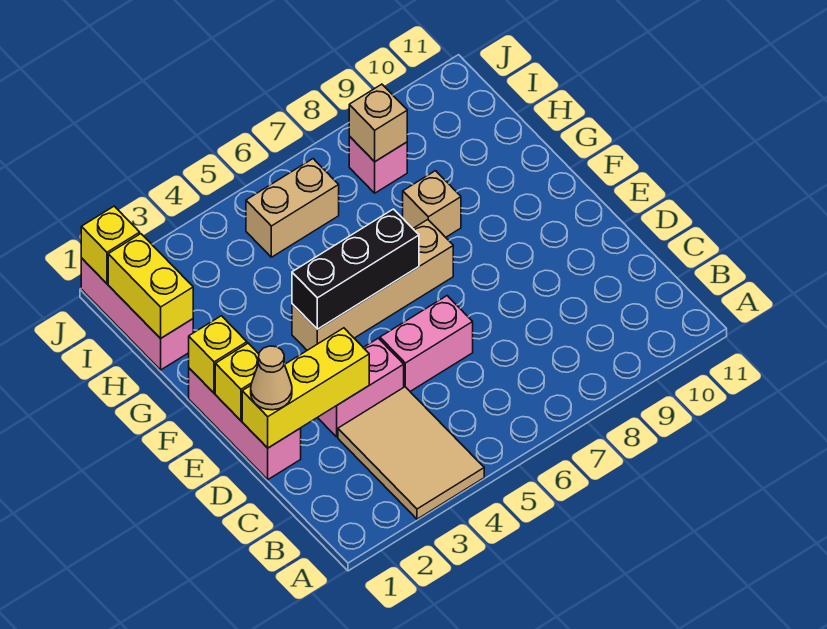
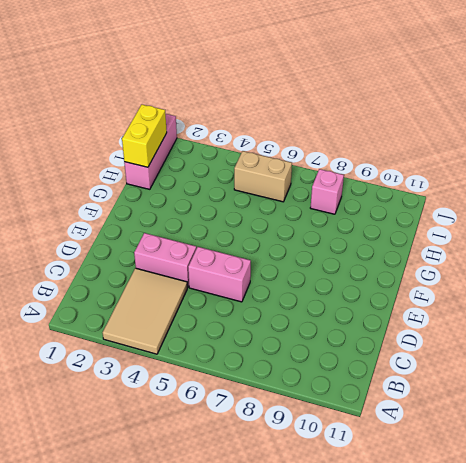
none -> pink 1x3 brick [189,368,301,480]
none -> tan 1x4 brick [292,220,453,350]
none -> tan 1x1 brick [403,171,461,237]

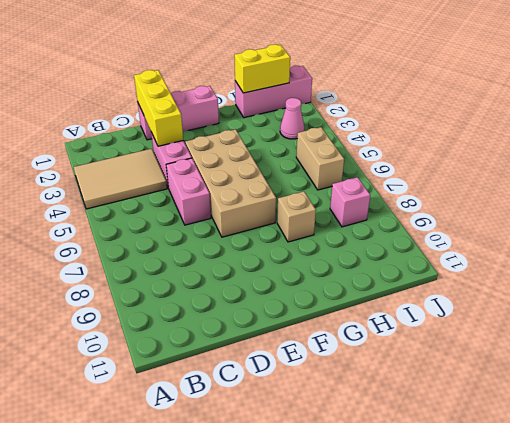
tan 2x4 brick [185,129,276,237] -> tan 1x4 brick [292,220,453,350]
pink 1x1 cone [280,98,304,139] -> none
none -> yellow 1x1 brick [215,343,259,420]
none -> yellow 1x1 brick [189,316,247,393]
none -> black 1x3 brick [292,209,419,329]

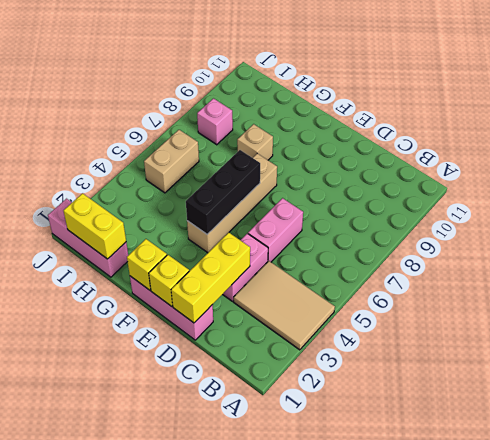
none -> tan 1x1 brick [349,84,407,162]
none -> yellow 1x1 brick [81,206,140,283]
none -> tan 1x1 cone [251,346,292,410]

